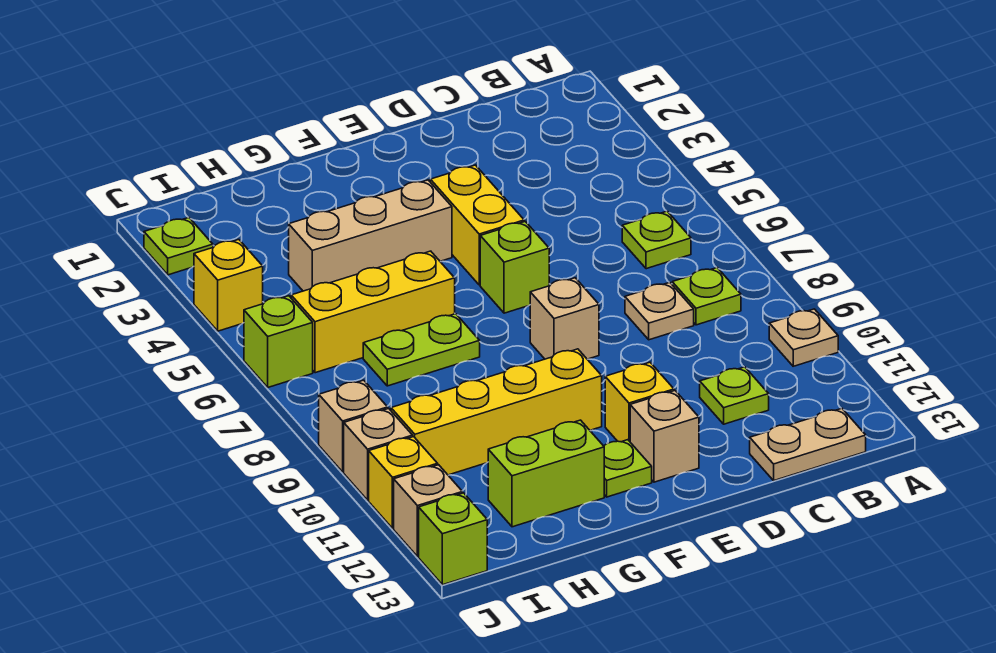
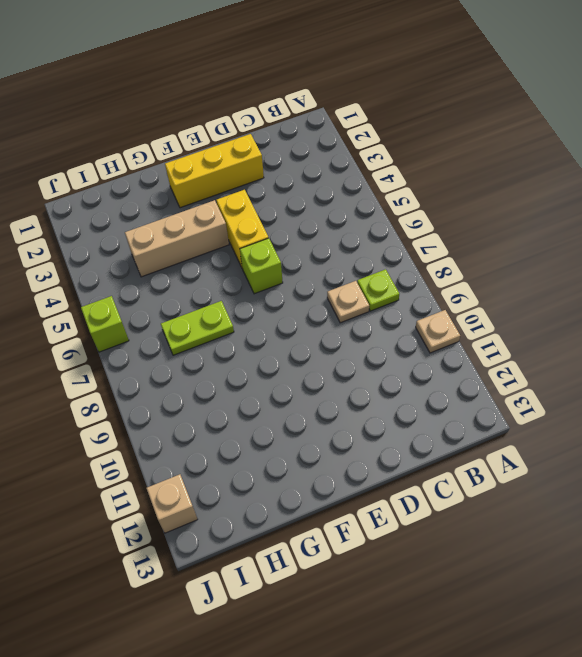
yellow 1x3 brick [165,134,264,208] -> yellow 1x3 brick moved to [291,251,455,373]
none -> lime 1x1 plate [622,211,691,269]
none -> tan 1x2 plate [750,408,866,480]
none -> lime 1x1 plate [700,367,769,424]

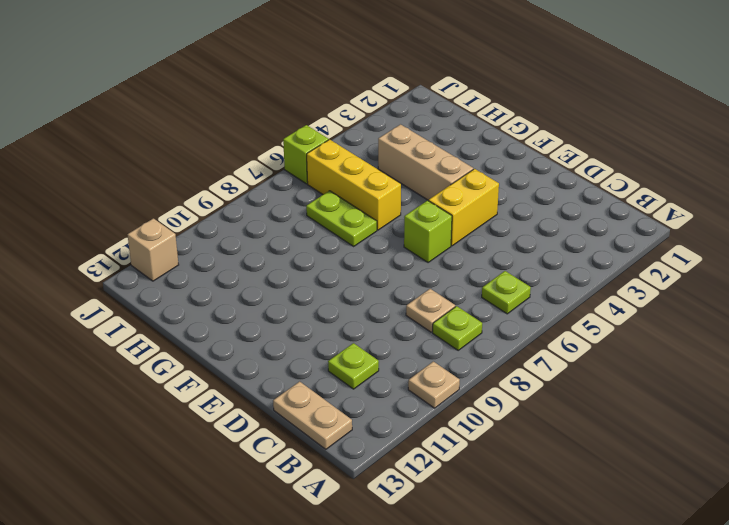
none -> tan 1x1 brick [530,278,599,359]
none -> yellow 1x1 brick [605,362,674,442]
none -> tan 1x1 brick [630,391,699,482]

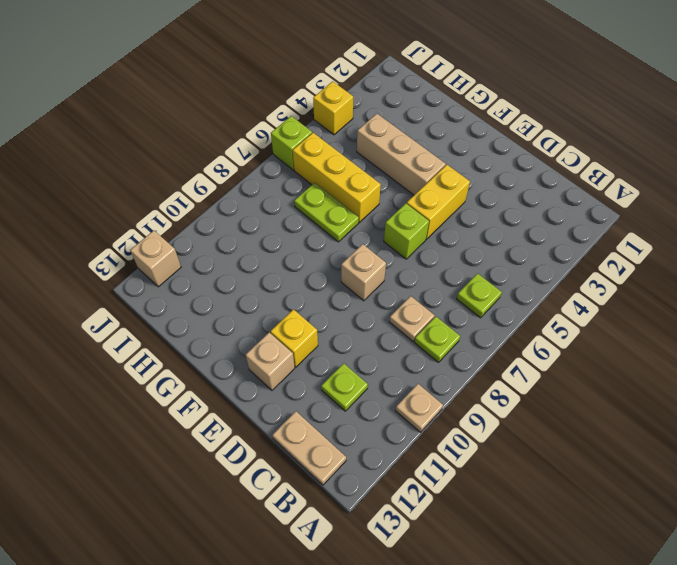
none -> yellow 1x4 brick [391,349,602,475]
none -> lime 1x1 plate [604,440,652,497]
none -> lime 1x2 brick [488,420,604,527]

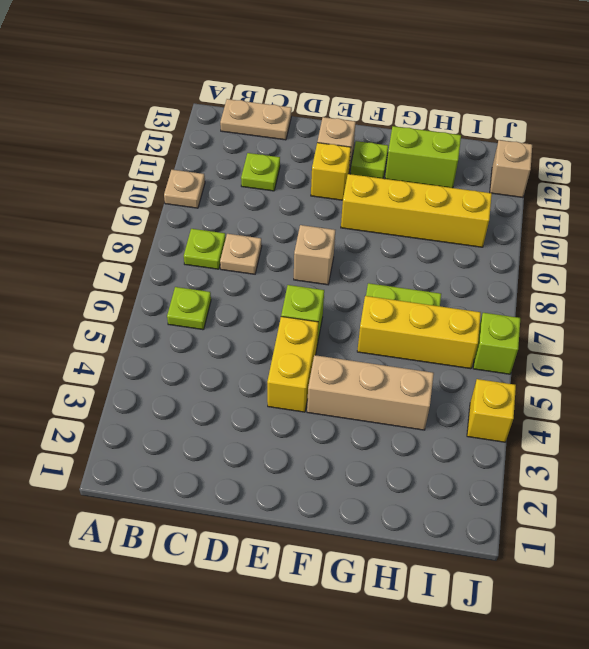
none -> lime 1x1 plate [144,217,213,275]
none -> tan 1x1 brick [319,380,388,472]
none -> tan 1x1 brick [344,408,413,500]

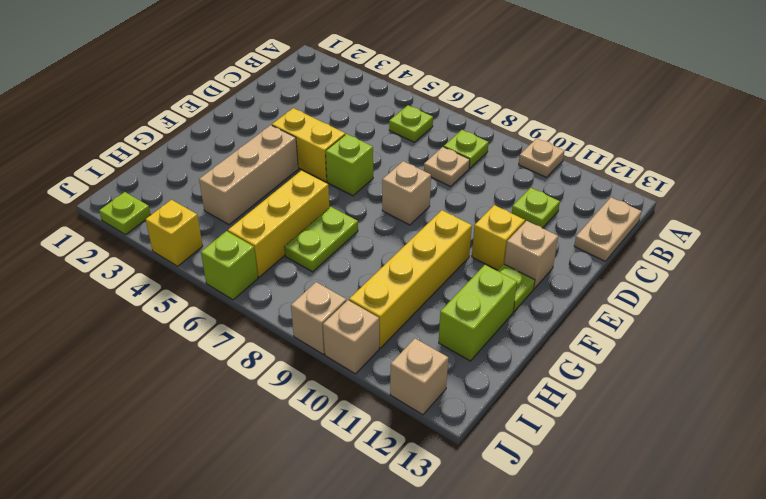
none -> yellow 1x1 brick [369,437,438,528]
none -> lime 1x1 brick [419,493,487,585]

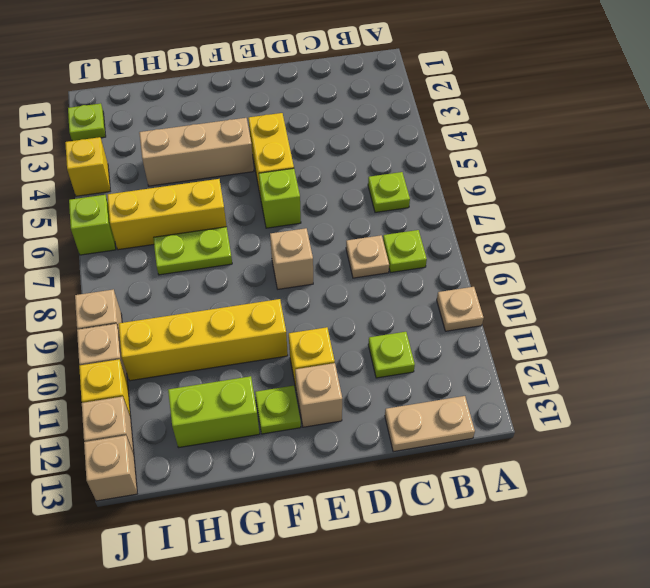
tan 1x1 brick [84,435,137,501] -> lime 1x1 brick [419,493,487,585]

